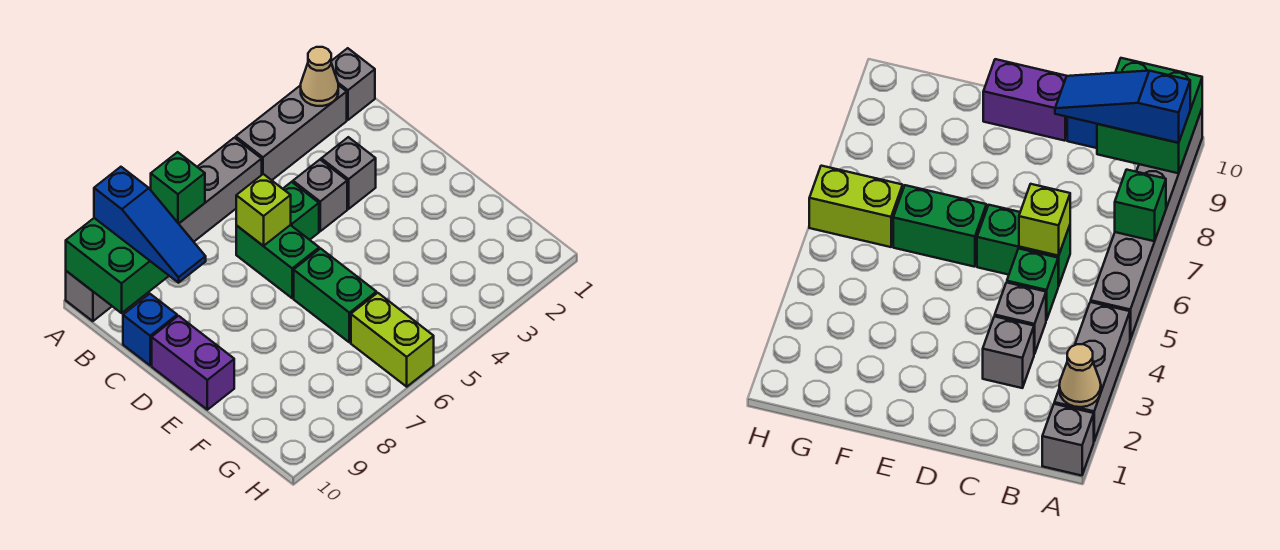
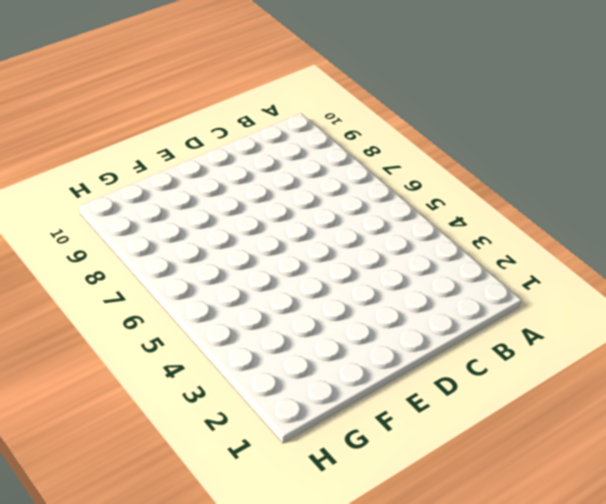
none -> grey 1x1 brick [331,48,375,120]
none -> grey 1x3 brick [236,85,347,180]
none -> grey 1x6 brick [66,138,262,321]

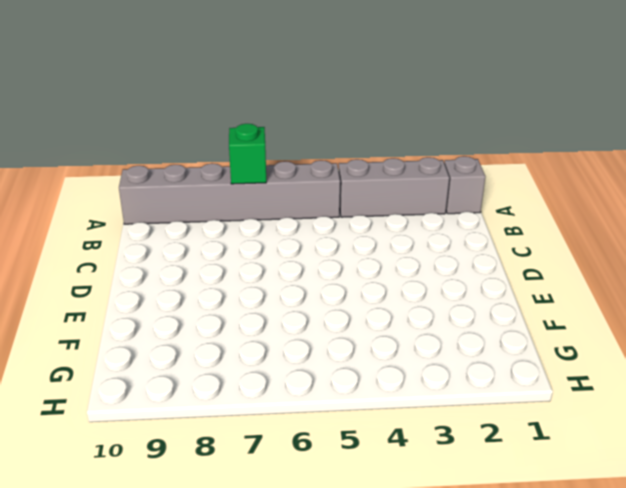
none -> grey 1x1 brick [321,137,376,209]
none -> grey 1x1 brick [293,160,347,231]
none -> green 1x1 brick [283,182,319,240]

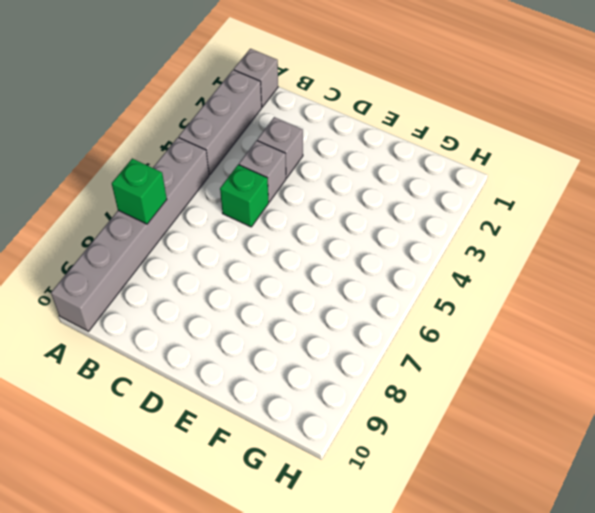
none -> green 1x2 brick [236,225,319,298]
none -> blue 1x1 brick [123,294,177,365]
none -> purple 1x2 brick [152,316,234,410]

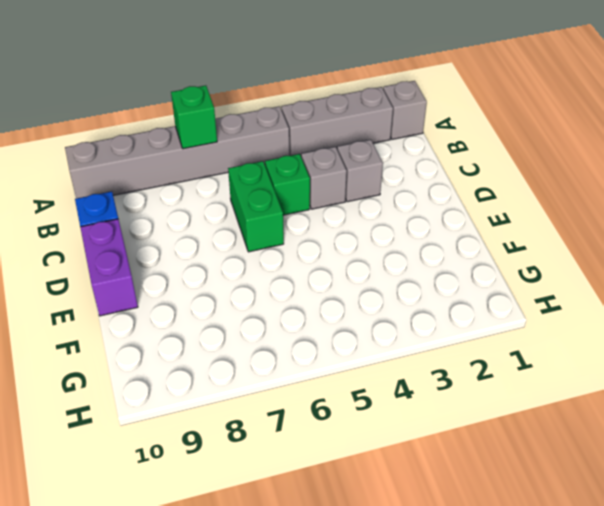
none -> green 1x2 brick [294,249,376,342]
none -> lime 1x2 brick [351,293,434,387]
none -> tan 1x1 cone [301,47,338,106]

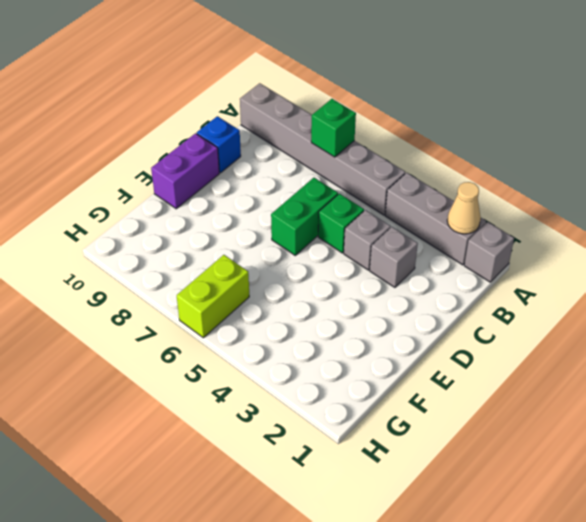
none -> green 1x2 brick [294,249,376,342]
none -> green 2x2 brick [66,218,169,313]
none -> lime 1x1 brick [236,174,291,246]

